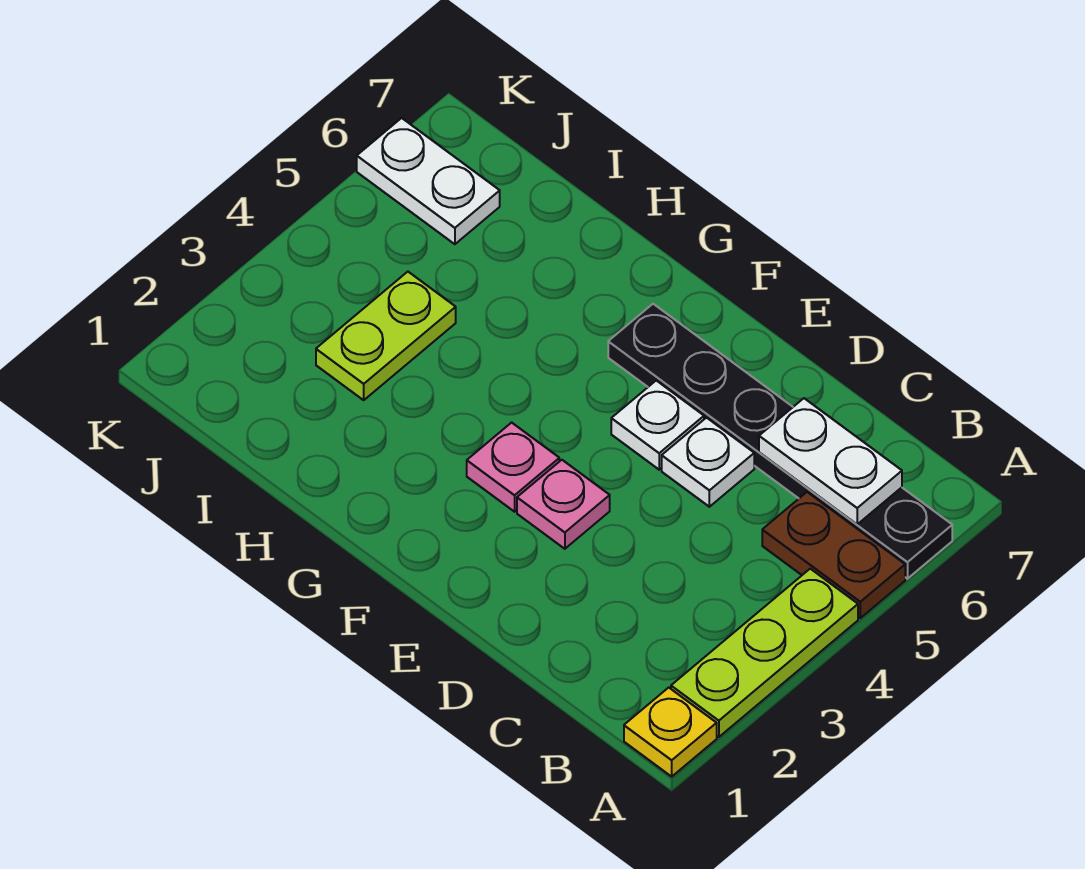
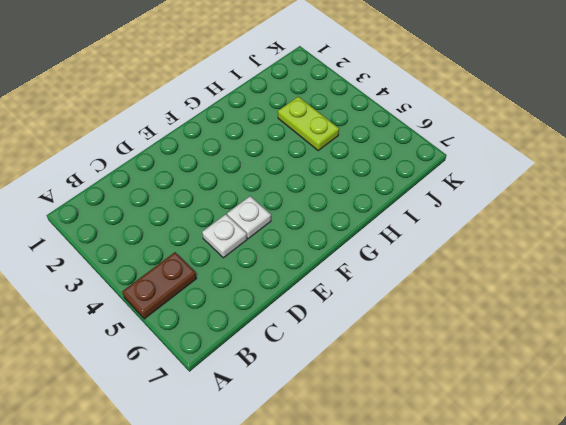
none -> yellow 1x1 plate [624,688,717,776]
none -> lime 1x3 plate [671,569,858,737]

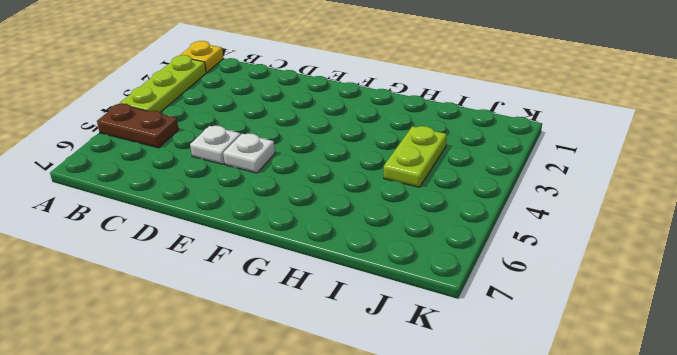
none -> black 1x6 plate [608,304,952,579]
none -> pink 1x1 plate [517,460,610,549]

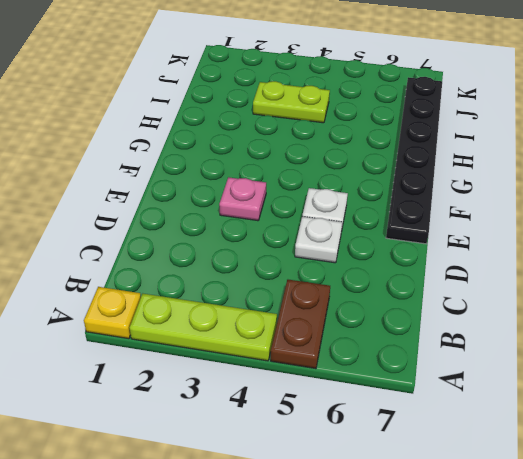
black 1x6 plate [386,77,442,244] -> black 1x6 plate moved to [608,304,952,579]
none -> pink 1x1 plate [467,423,559,512]
none -> white 1x2 plate [357,118,500,244]

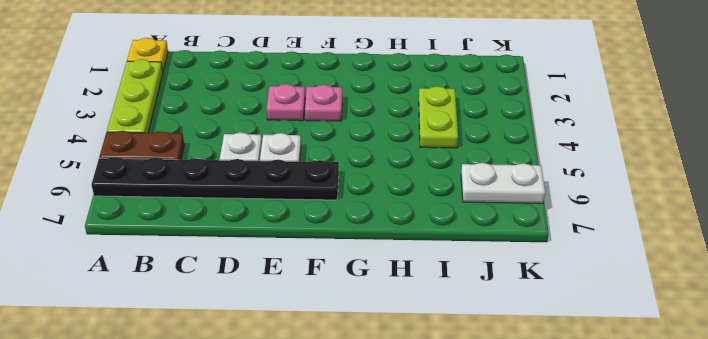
none -> white 1x2 plate [759,398,902,524]

